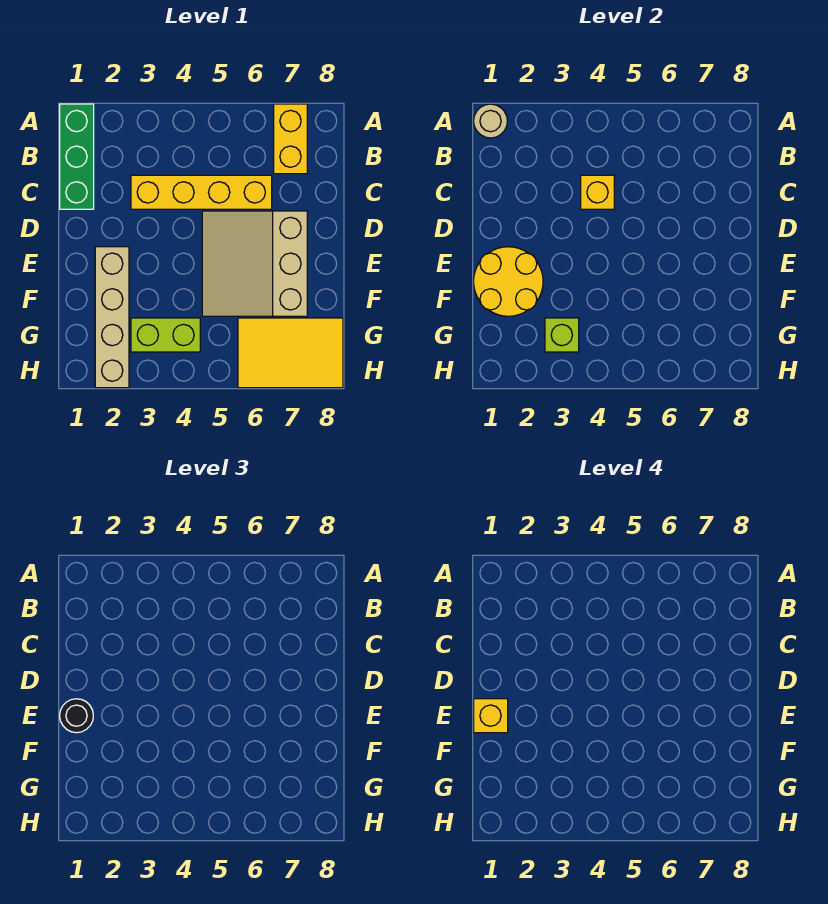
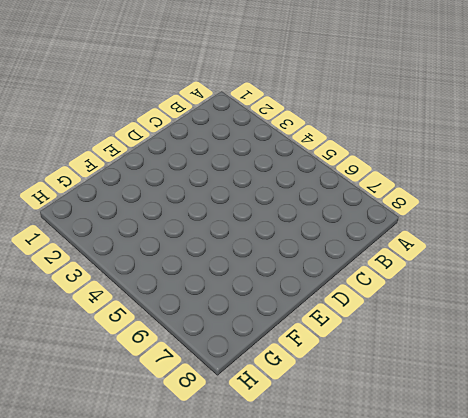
none -> green 1x3 brick [60,104,94,209]
none -> yellow 1x2 brick [274,104,307,174]
none -> yellow 1x4 brick [131,175,272,209]

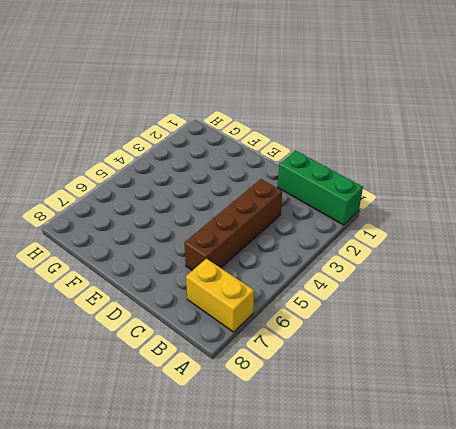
brown 1x4 brick [184,179,282,271] -> yellow 1x4 brick [131,175,272,209]
none -> tan 3x3 slope [202,211,307,316]
none -> tan 1x4 brick [95,247,129,388]
none -> lime 1x2 brick [131,318,200,352]

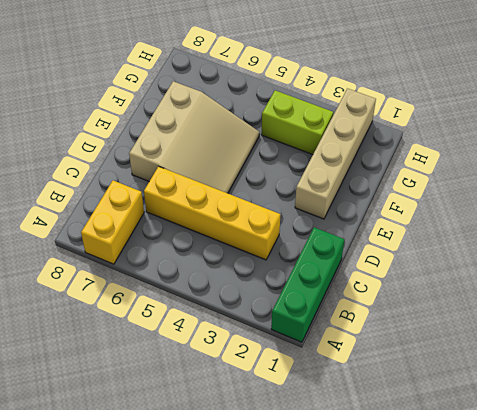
none -> yellow 2x3 tile [238,318,343,388]
none -> tan 1x1 round brick [474,104,507,138]
none -> yellow 1x1 brick [581,175,614,209]

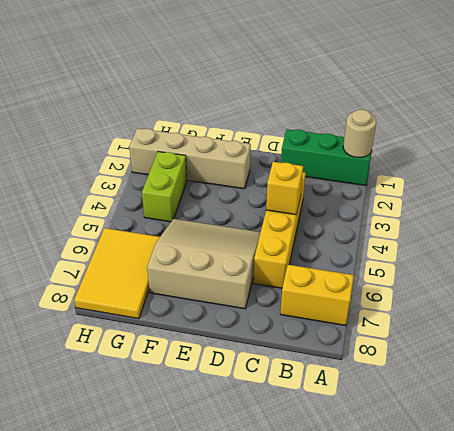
none -> yellow 2x2 round brick [474,247,543,316]
none -> lime 1x1 brick [545,318,579,352]
none -> black 1x1 round brick [60,699,93,733]

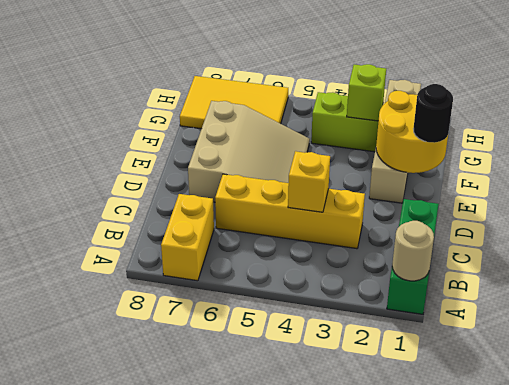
none -> yellow 1x1 brick [474,699,508,733]

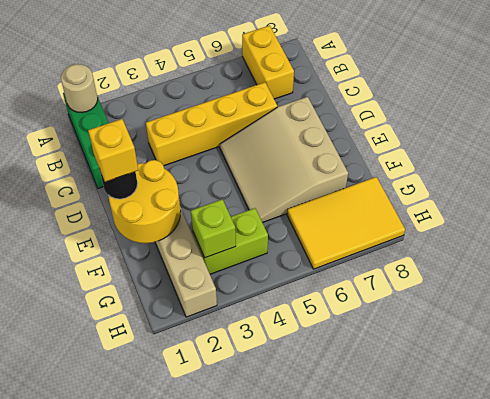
none -> yellow 1x1 brick [581,175,614,209]

